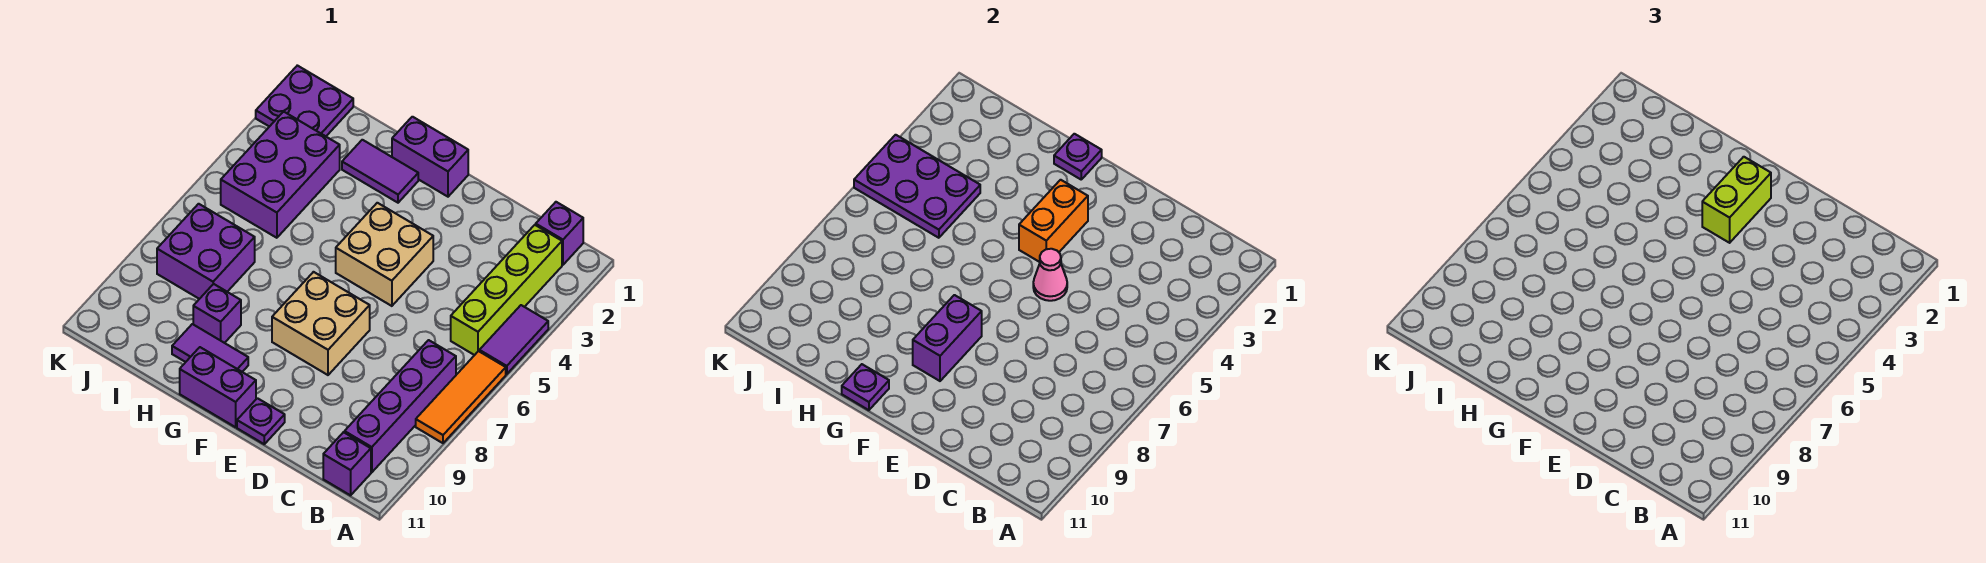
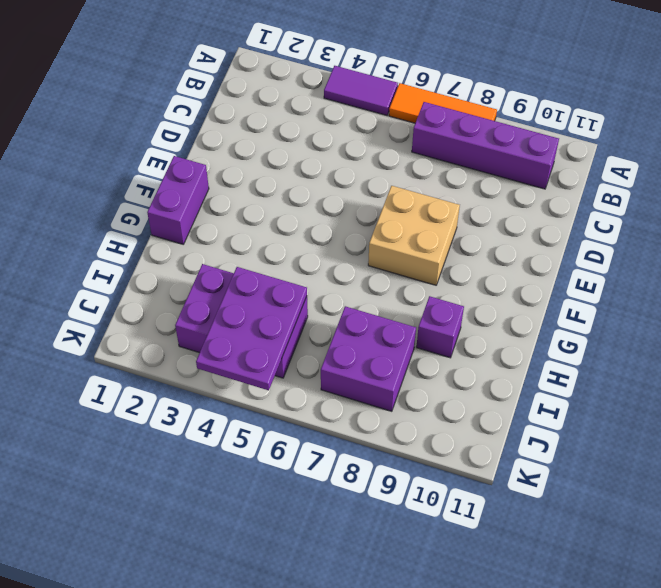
none -> purple 1x1 brick [536,202,583,265]
none -> lime 1x4 brick [451,225,562,355]
none -> purple 1x1 brick [323,432,371,495]

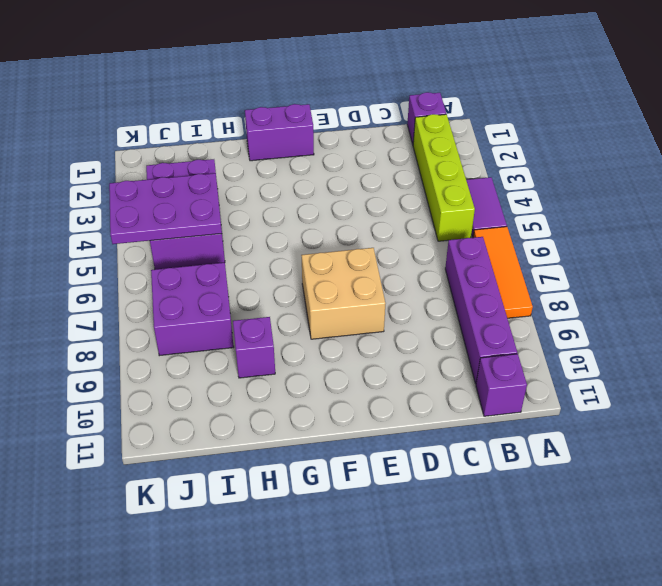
none -> tan 2x2 brick [336,203,433,306]
none -> purple 1x1 plate [237,398,285,444]
none -> purple 1x2 brick [180,347,256,427]

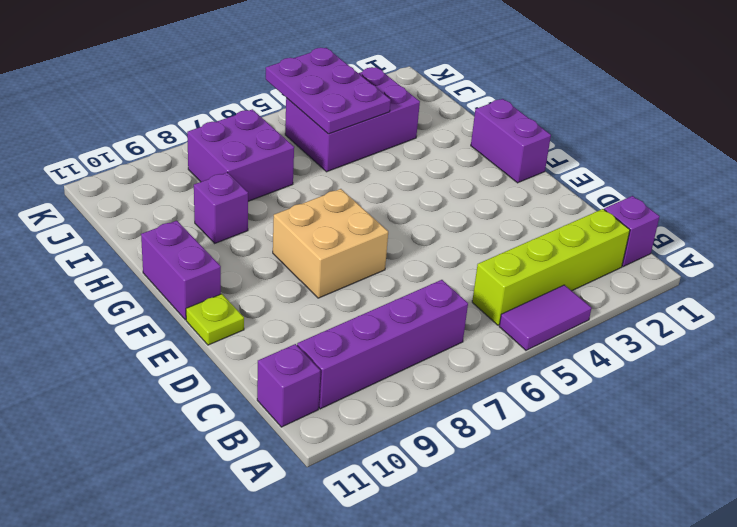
lime 1x1 plate [186,294,244,345] -> purple 1x1 plate [237,398,285,444]
none -> orange 1x3 tile [416,351,506,443]
none -> tan 2x2 brick [336,203,433,306]
none -> purple 1x2 tile [342,140,418,203]

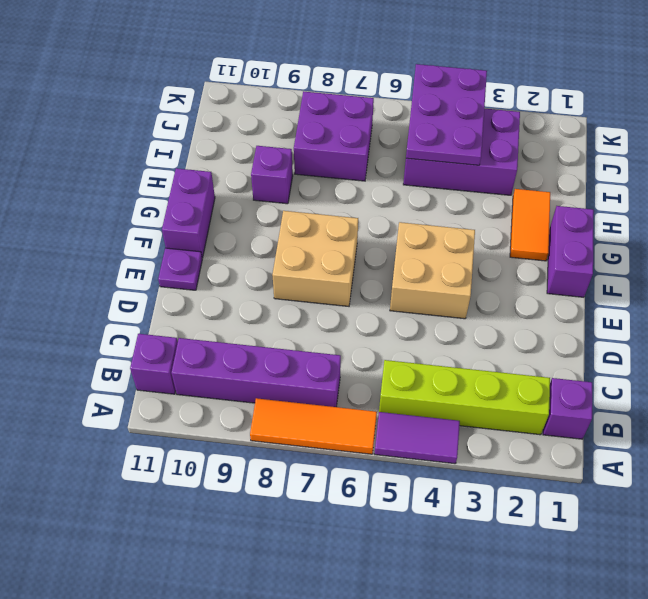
orange 1x2 tile [510,189,550,261] -> purple 1x2 tile [342,140,418,203]
none -> purple 1x2 tile [172,324,248,372]
none -> purple 2x2 plate [256,65,353,136]
none -> pink 1x1 cone [1033,249,1067,301]

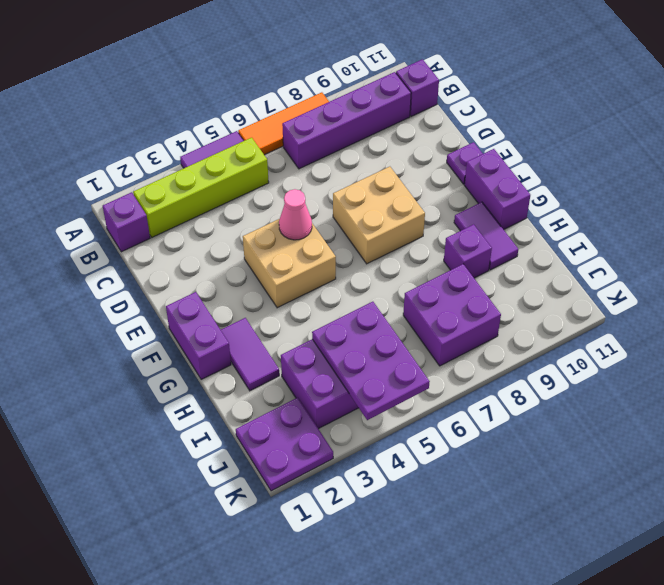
none -> orange 1x2 brick [1019,180,1088,262]
none -> purple 1x2 brick [913,295,982,381]
none -> purple 1x1 plate [1054,134,1102,179]

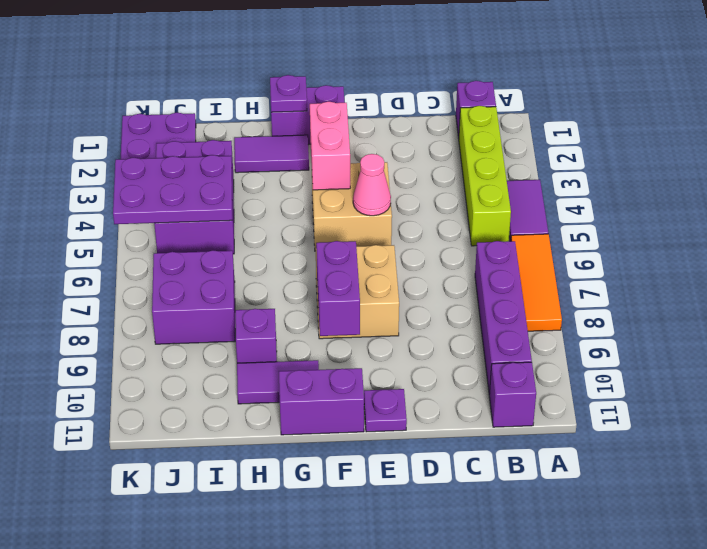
pink 1x2 brick [310,102,350,190] -> orange 1x2 brick [1019,180,1088,262]
none -> purple 1x1 plate [842,364,889,410]
none -> lime 1x2 brick [1702,157,1771,243]

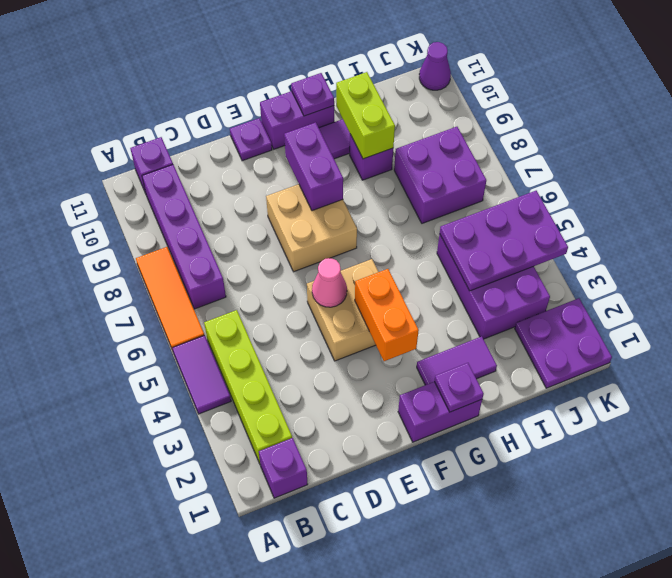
lime 1x2 brick [336,72,395,159] -> lime 1x2 brick moved to [1702,157,1771,243]
purple 1x1 cone [419,42,451,90] -> none

